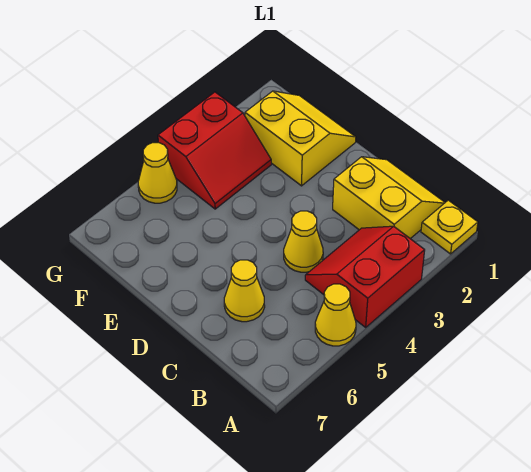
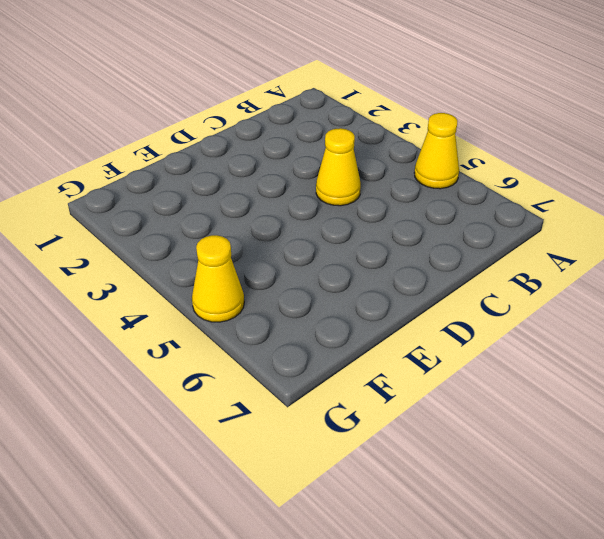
none -> yellow 1x1 plate [421,200,478,254]
none -> red 2x2 slope [305,226,425,327]

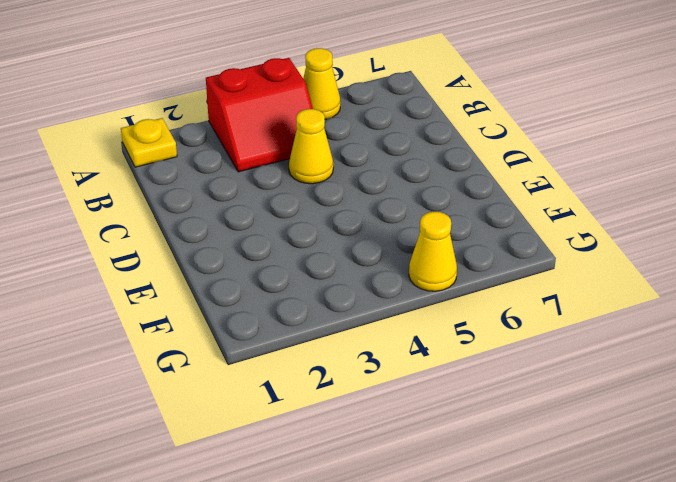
none -> yellow 2x2 slope [333,157,445,239]
none -> yellow 1x1 cone [224,260,265,322]

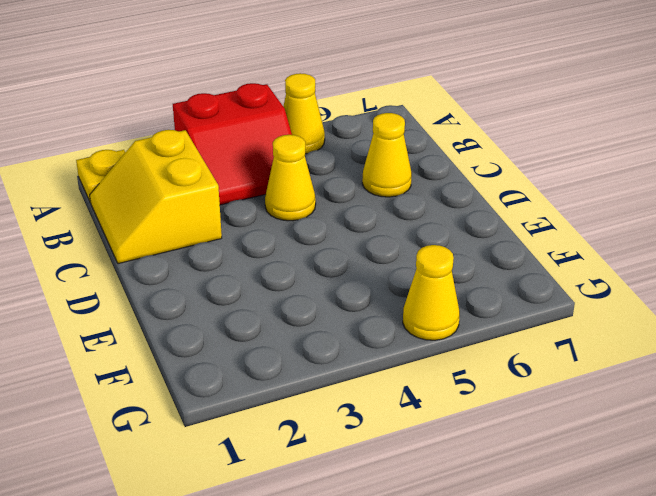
none -> yellow 2x2 slope [245,91,356,186]
none -> red 2x2 slope [158,92,271,209]

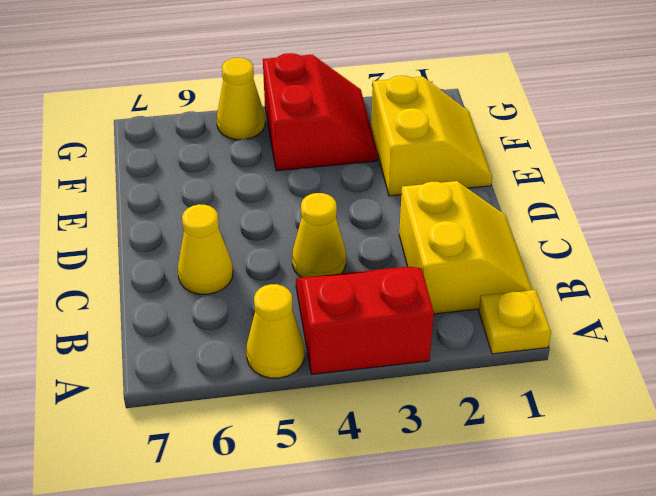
red 2x2 slope [263,53,377,171] -> red 2x2 slope turned to [158,92,271,209]

